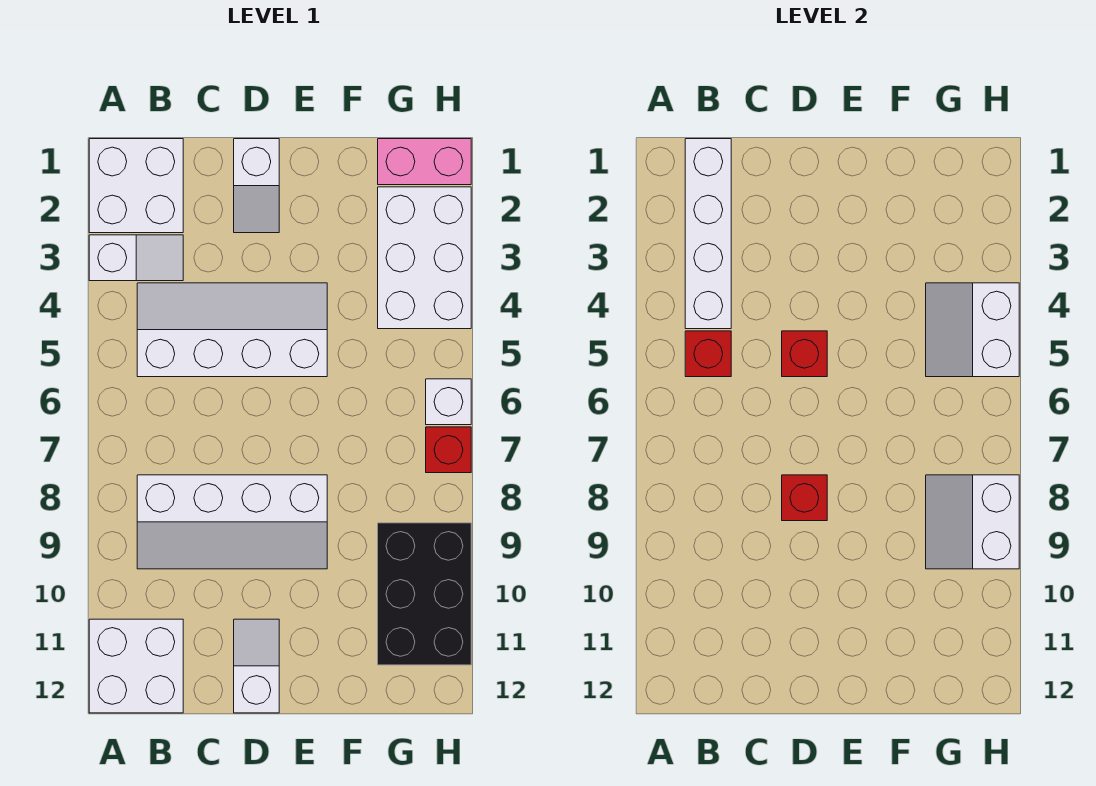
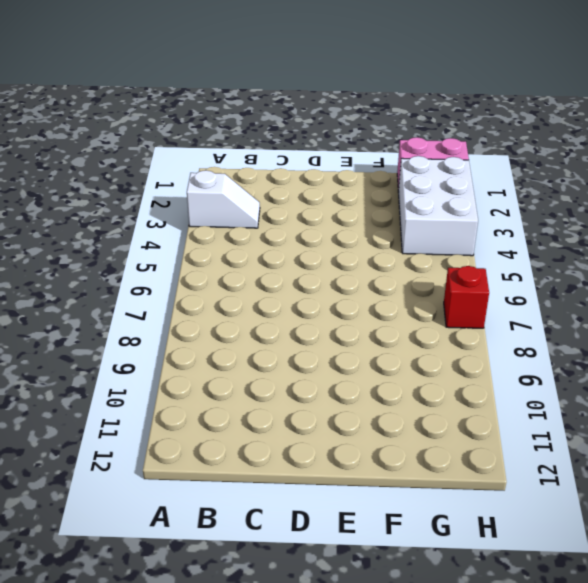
none -> white 2x2 brick [89,139,183,233]
none -> white 2x2 brick [89,619,183,713]
none -> white 2x4 slope [137,283,327,377]

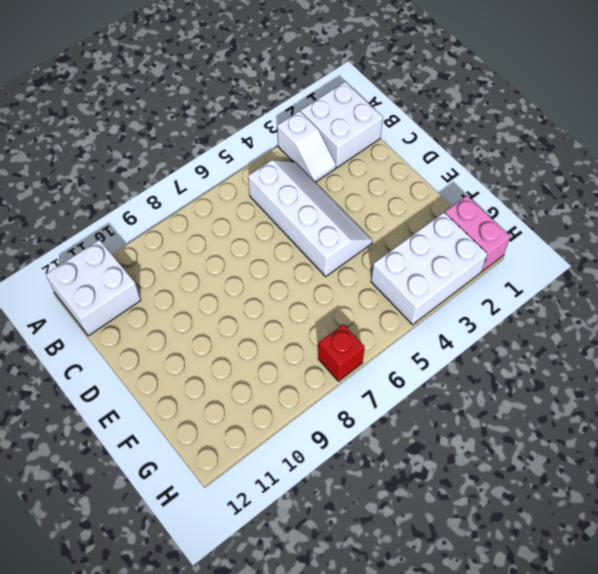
none -> white 2x4 slope [137,475,327,569]
none -> white 1x2 slope [234,139,279,233]
none -> white 1x2 slope [234,619,279,713]

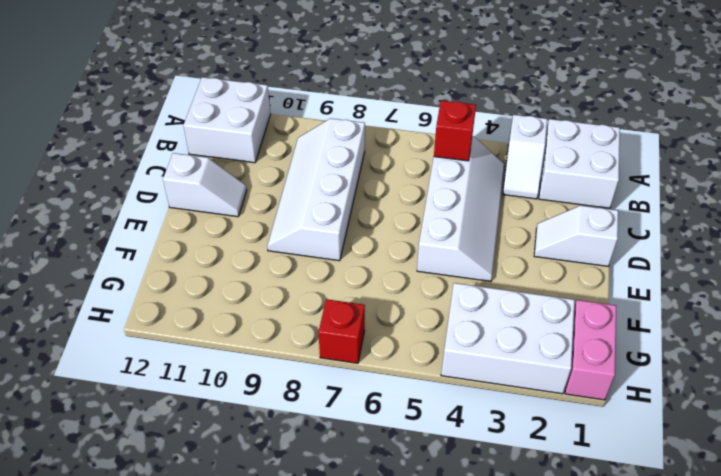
none -> black 2x3 brick [378,523,471,665]
none -> white 1x1 brick [426,379,471,425]
none -> white 1x4 brick [685,139,731,329]

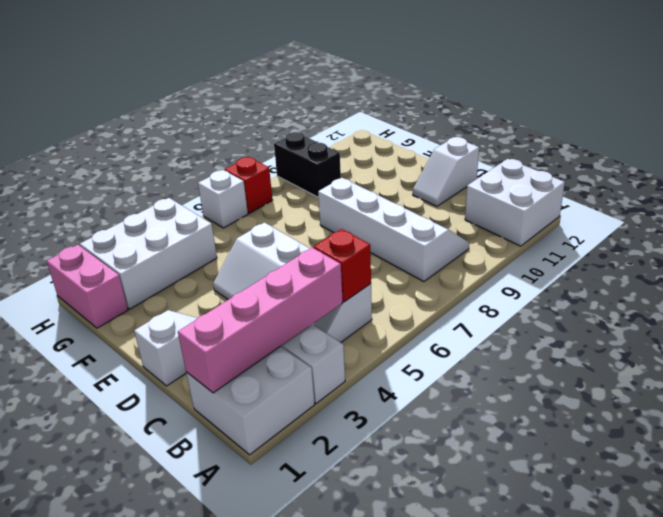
pink 1x4 brick [178,248,343,393] -> white 1x4 brick [685,139,731,329]
black 1x2 brick [274,132,341,197] -> black 2x3 brick [378,523,471,665]
none -> red 1x1 brick [782,331,827,377]
none -> red 1x1 brick [782,475,827,521]
none -> white 2x2 slope [926,283,1019,377]

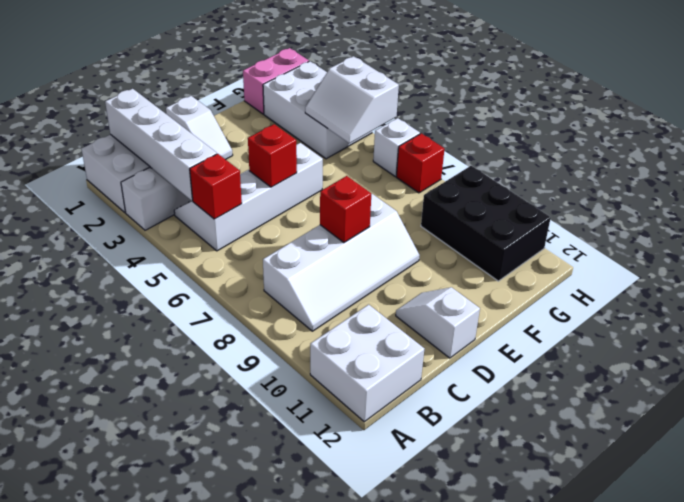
none -> white 2x2 slope [926,475,1019,569]

